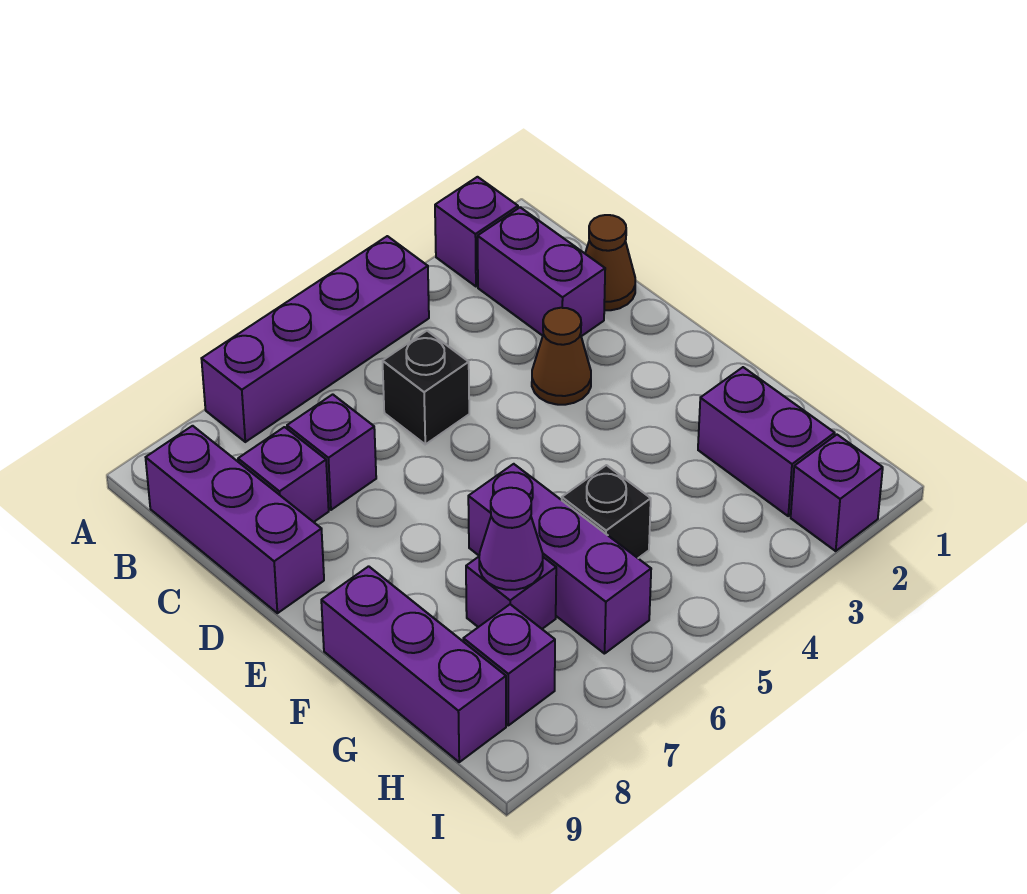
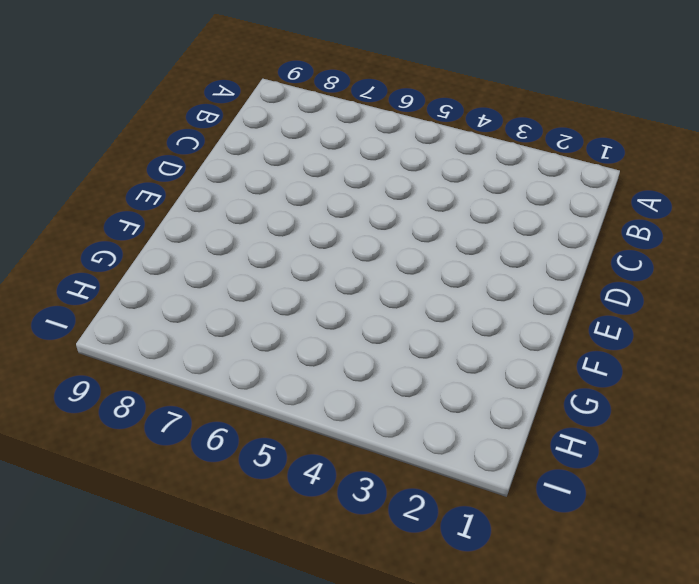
none -> purple 1x1 brick [435,177,518,286]
none -> purple 1x4 brick [201,236,429,442]
none -> purple 1x2 brick [478,207,605,336]

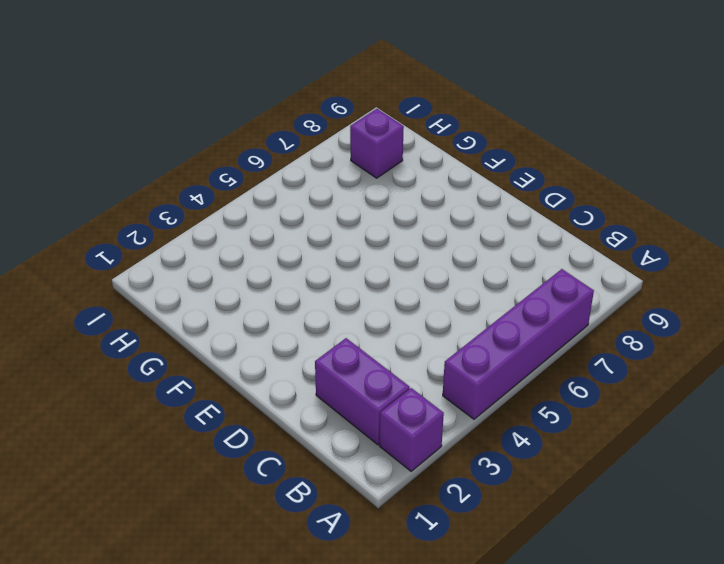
none -> purple 1x3 brick [146,426,324,613]
none -> brown 1x1 cone [585,215,635,310]
none -> black 1x1 brick [383,331,469,444]

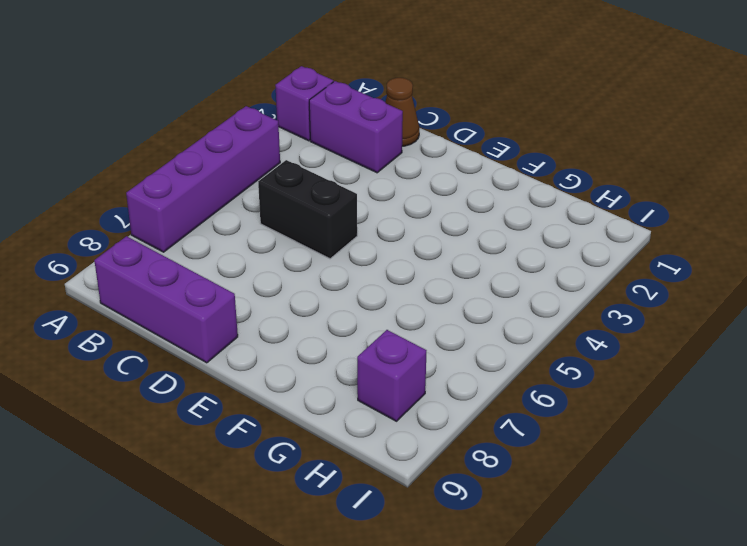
black 1x2 brick [258,160,357,259] -> black 1x1 brick [383,331,469,444]
none -> purple 1x1 brick [287,394,376,510]
none -> purple 1x1 brick [238,427,329,522]
none -> brown 1x1 cone [532,308,591,405]

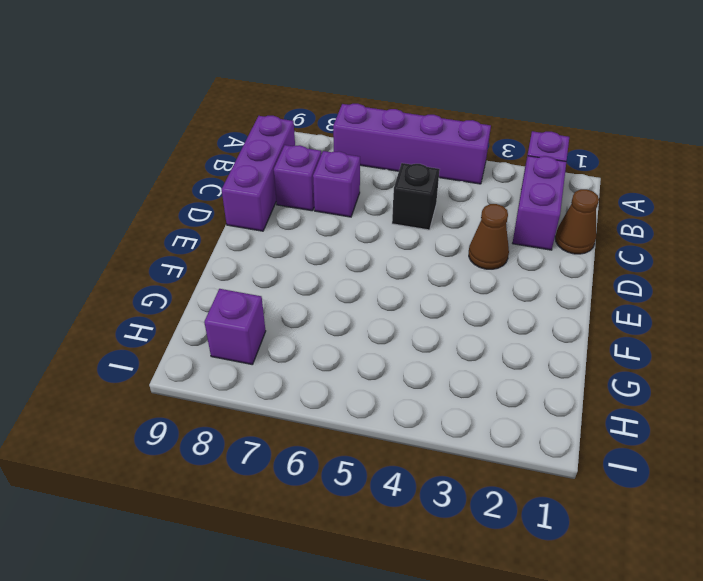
none -> purple 1x3 brick [468,464,651,654]
none -> purple 1x3 brick [321,566,506,762]
none -> purple 1x2 brick [698,367,835,516]

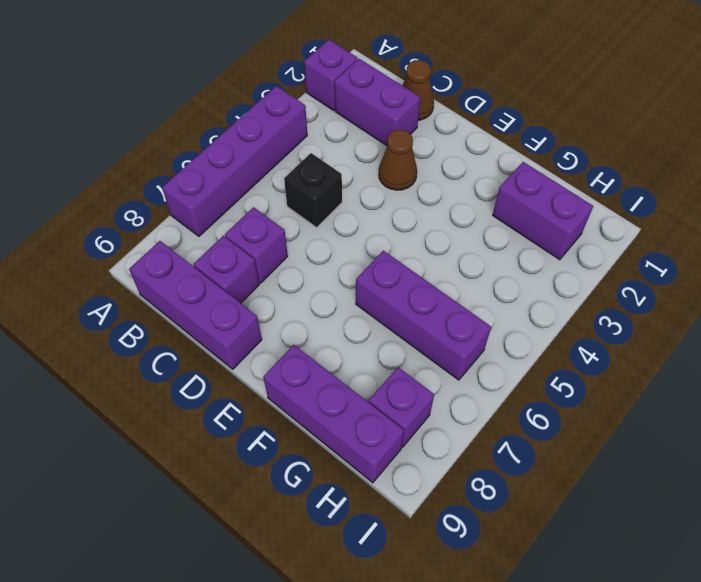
none -> black 1x1 brick [562,465,651,558]
none -> purple 1x1 brick [466,557,556,629]
none -> purple 1x1 brick [791,435,883,551]

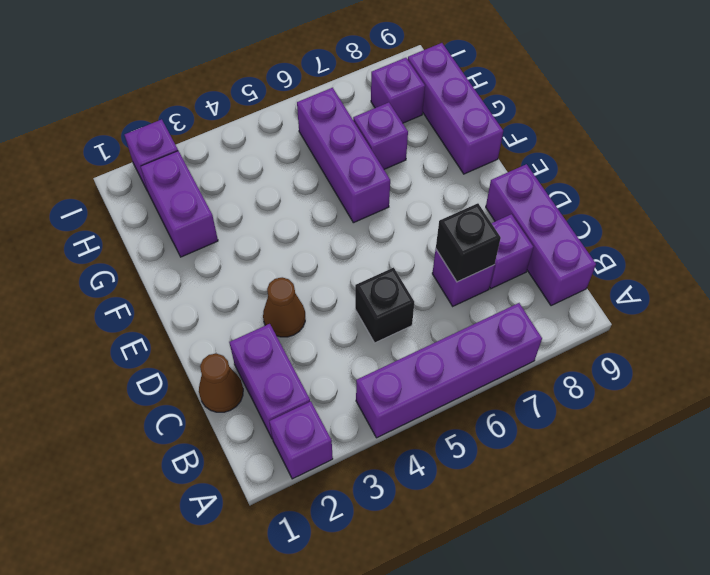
black 1x1 brick [436,203,501,282] -> black 1x1 brick moved to [562,465,651,558]
none -> purple 1x1 cone [479,488,543,590]

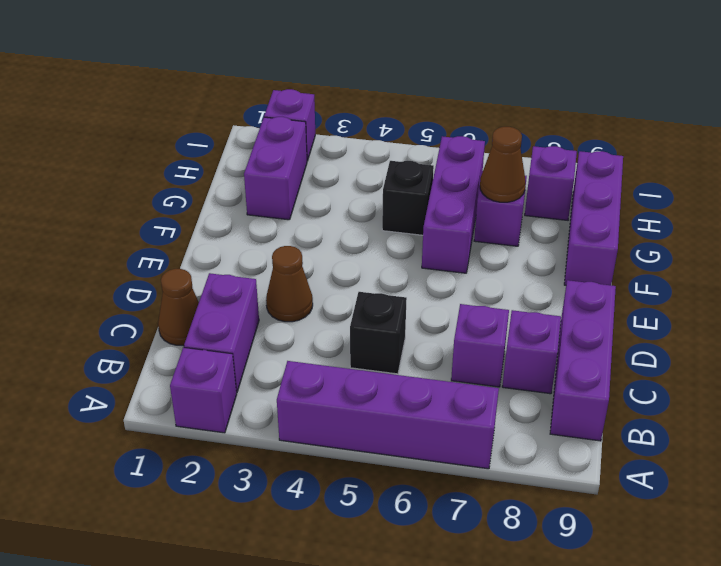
brown 1x1 cone [480,127,526,202] -> purple 1x1 cone [479,488,543,590]

